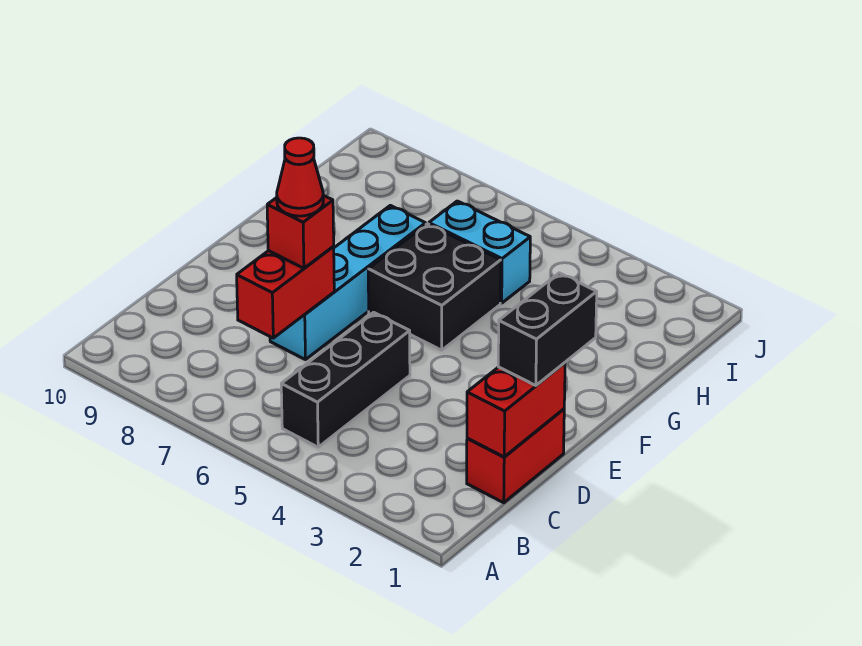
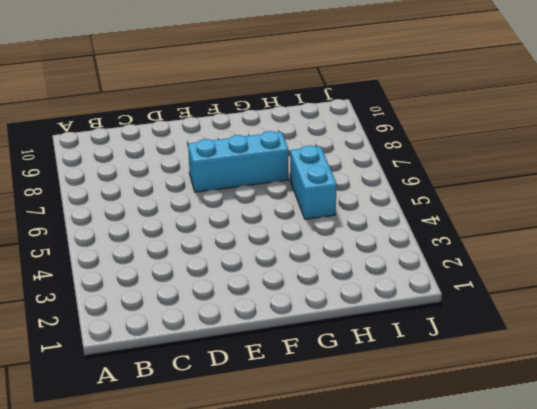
cyan 1x3 brick [188,131,289,192] -> cyan 1x4 brick [270,205,426,360]
none -> black 1x3 brick [281,312,410,447]
none -> red 1x2 brick [467,409,564,503]

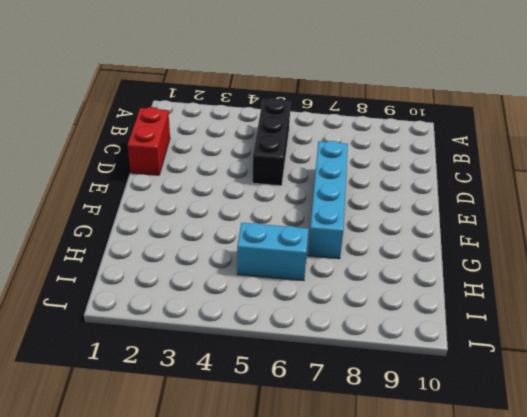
none -> black 2x2 brick [368,224,501,350]
none -> red 1x2 brick [467,363,565,457]

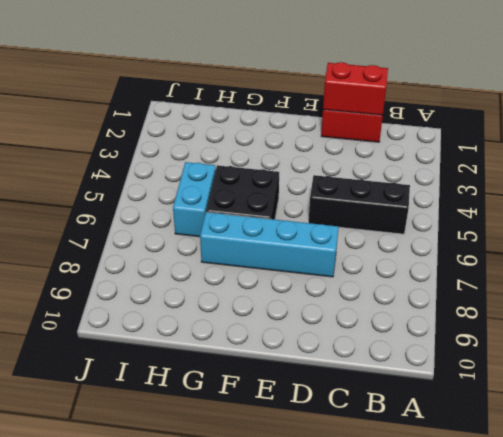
none -> red 1x2 brick [237,246,334,338]
none -> black 1x2 brick [498,273,597,386]

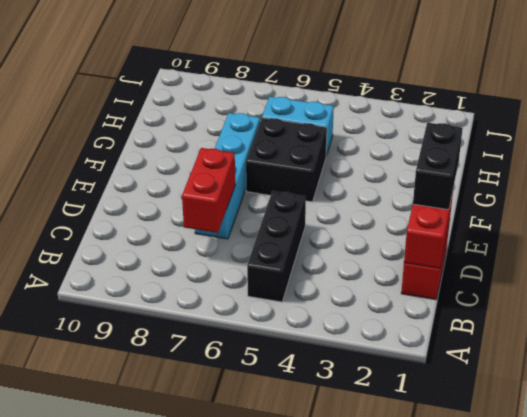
none -> red 1x1 brick [267,195,334,268]
none -> red 1x1 cone [277,138,323,216]

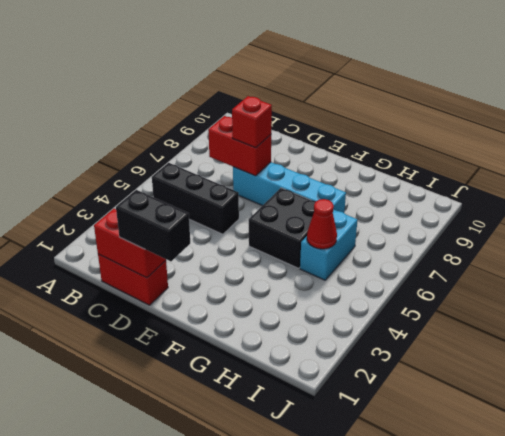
red 1x1 cone [307,199,337,249] -> red 1x1 cone moved to [277,138,323,216]

